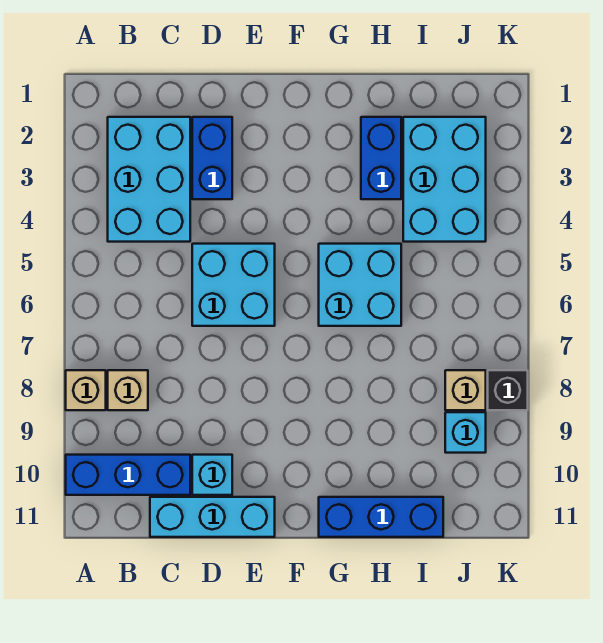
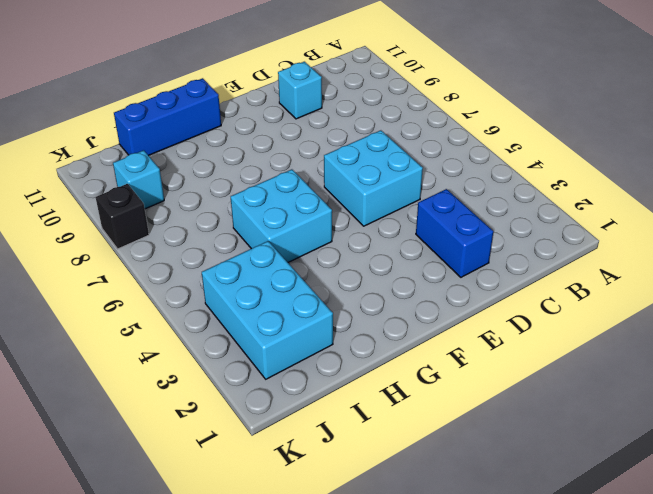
none -> tan 1x1 brick [66,370,106,410]
none -> blue 1x3 brick [66,455,190,495]
none -> cyan 2x3 brick [108,117,190,242]

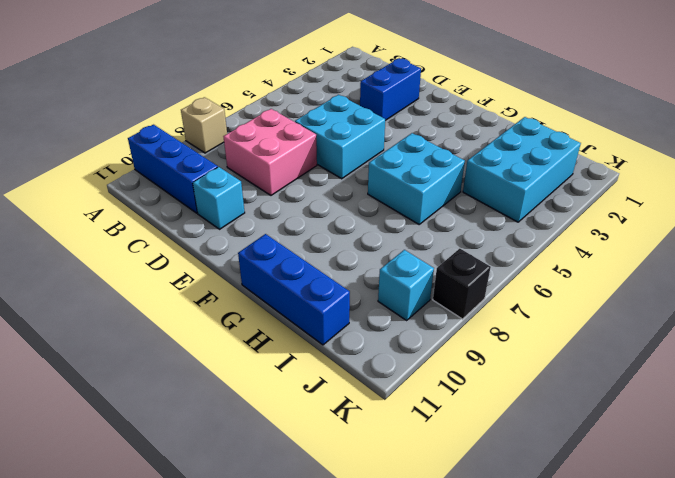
pink 2x2 brick [223,109,317,195] -> none
none -> cyan 2x3 brick [108,117,190,242]
none -> tan 1x1 brick [108,370,148,410]
none -> cyan 1x3 brick [150,497,275,537]

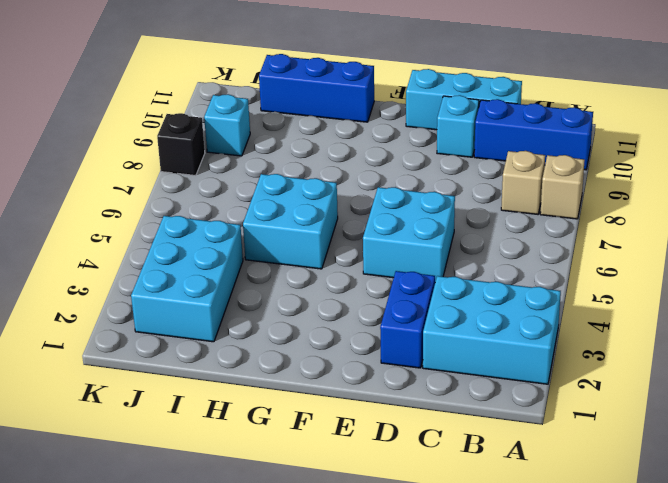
cyan 2x3 brick [423,276,561,384] -> cyan 2x3 brick turned to [108,117,190,242]
none -> blue 1x2 brick [361,117,401,199]
none -> tan 1x1 brick [445,370,486,410]

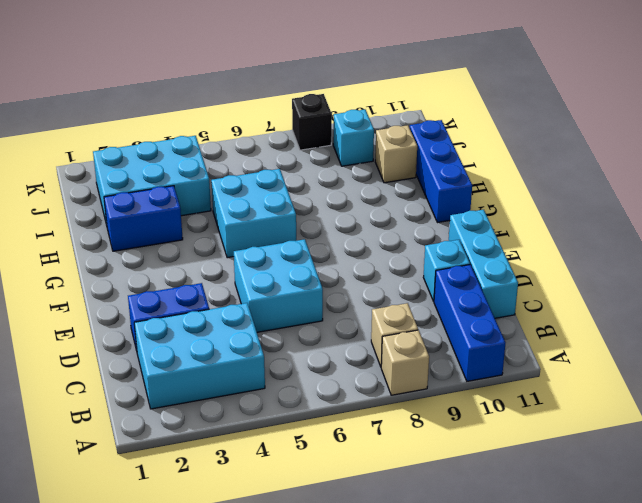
tan 1x1 brick [375,125,417,183] -> tan 1x1 brick moved to [445,370,486,410]

